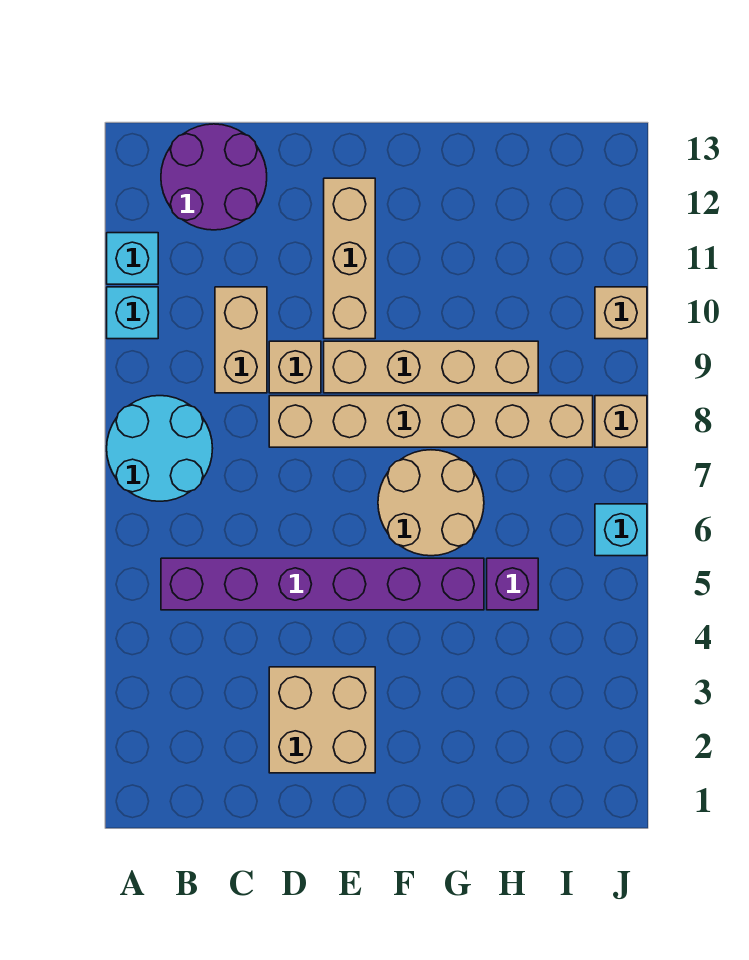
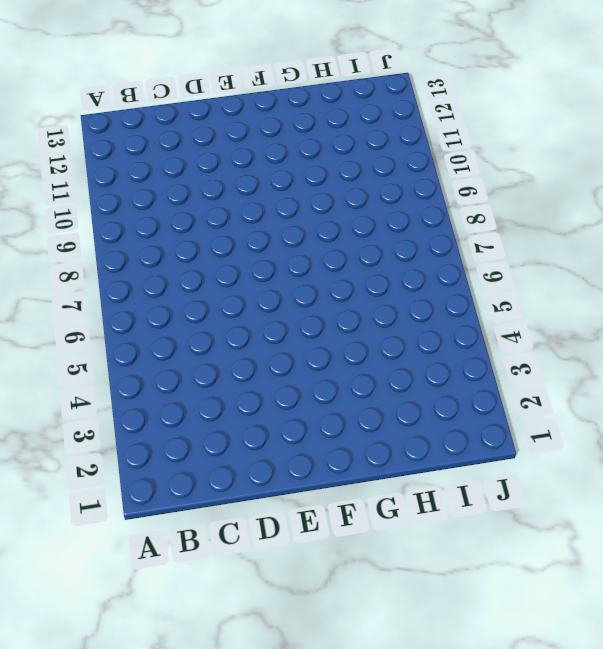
none -> cyan 2x2 round brick [107,396,213,501]
none -> cyan 1x1 brick [107,287,158,339]
none -> cyan 1x1 brick [107,233,158,284]

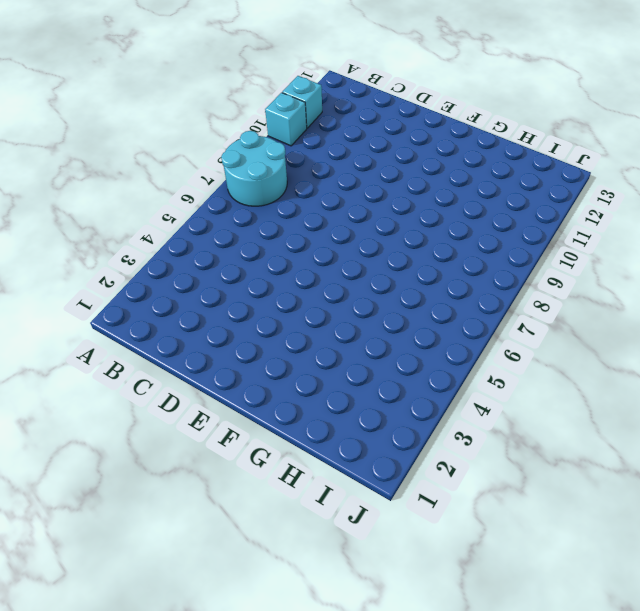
none -> purple 1x6 brick [161,558,484,610]
none -> purple 2x2 round brick [161,124,267,230]
none -> tan 1x2 brick [215,287,267,393]

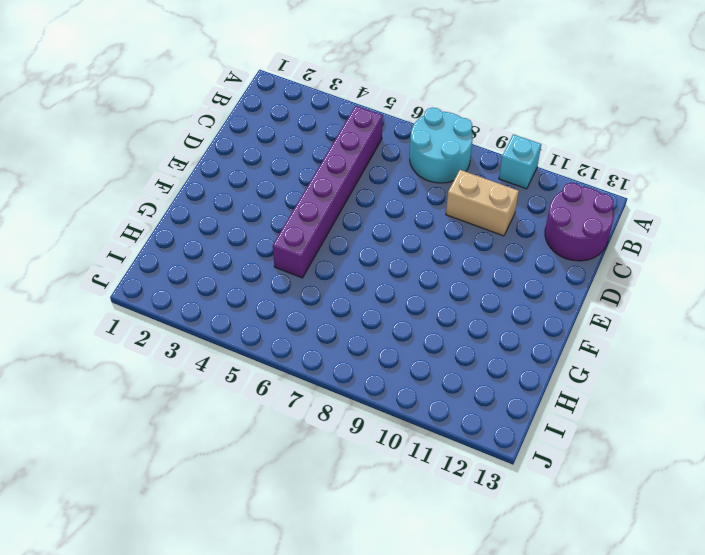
none -> cyan 1x1 brick [107,233,158,284]
none -> tan 2x2 brick [269,667,375,773]
none -> tan 1x6 brick [269,396,593,447]

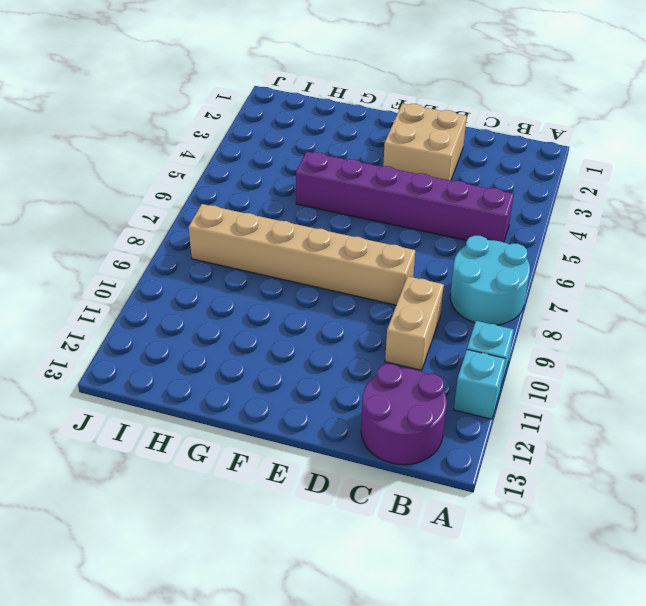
none -> tan 1x1 brick [269,341,321,393]
none -> tan 1x4 brick [324,341,538,393]
none -> tan 1x3 brick [324,178,375,339]

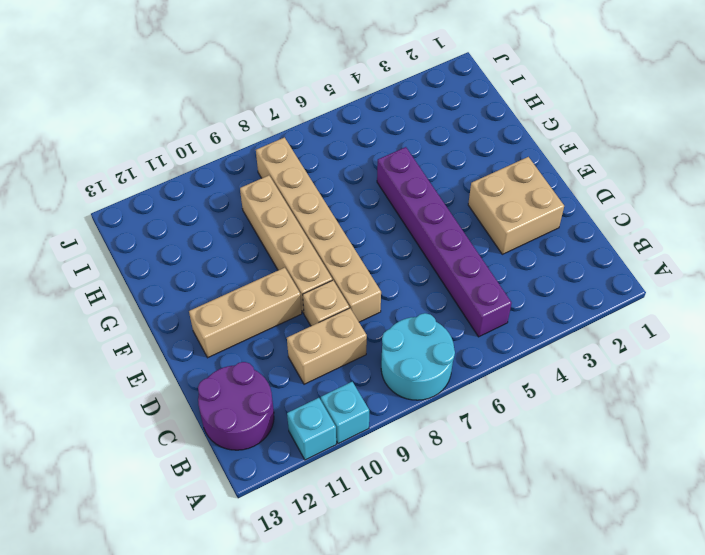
none -> tan 2x2 round brick [378,450,484,556]
none -> purple 1x1 brick [487,558,538,610]
none -> cyan 1x1 brick [595,504,647,556]

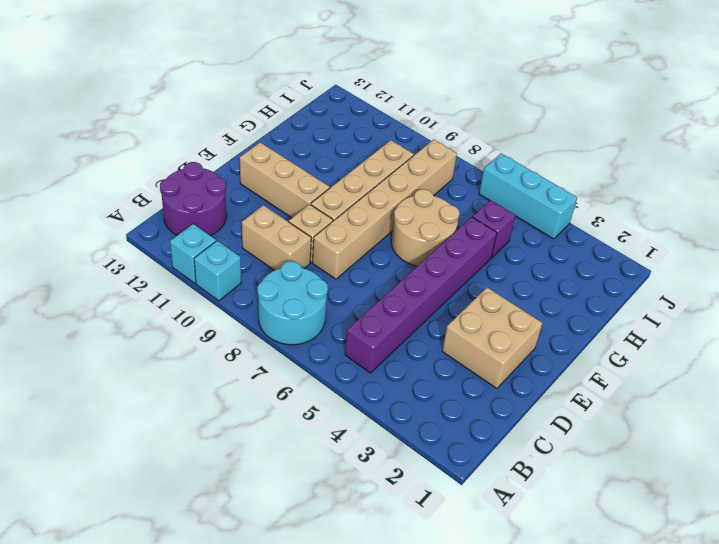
cyan 1x3 brick [479,153,577,239] -> cyan 1x1 brick [595,504,647,556]
none -> tan 1x1 brick [595,396,647,447]
none -> tan 1x1 brick [595,287,647,339]

